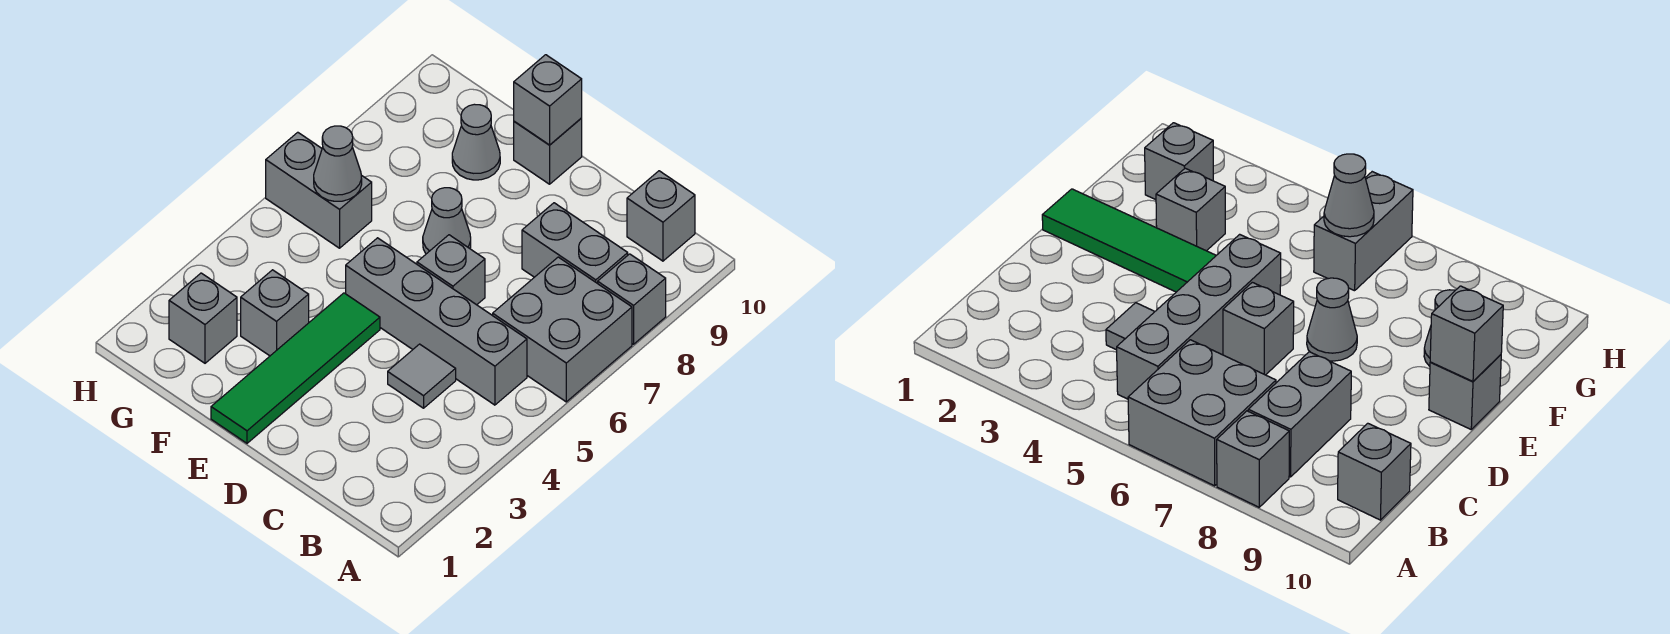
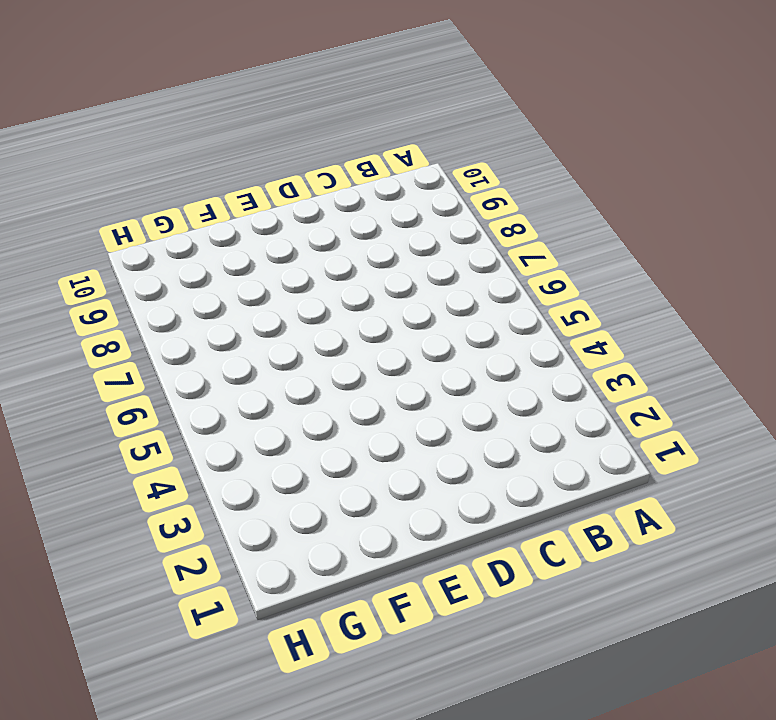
none -> grey 2x2 brick [493,257,632,402]
none -> grey 1x1 brick [598,254,666,344]
none -> grey 1x4 brick [346,238,527,405]

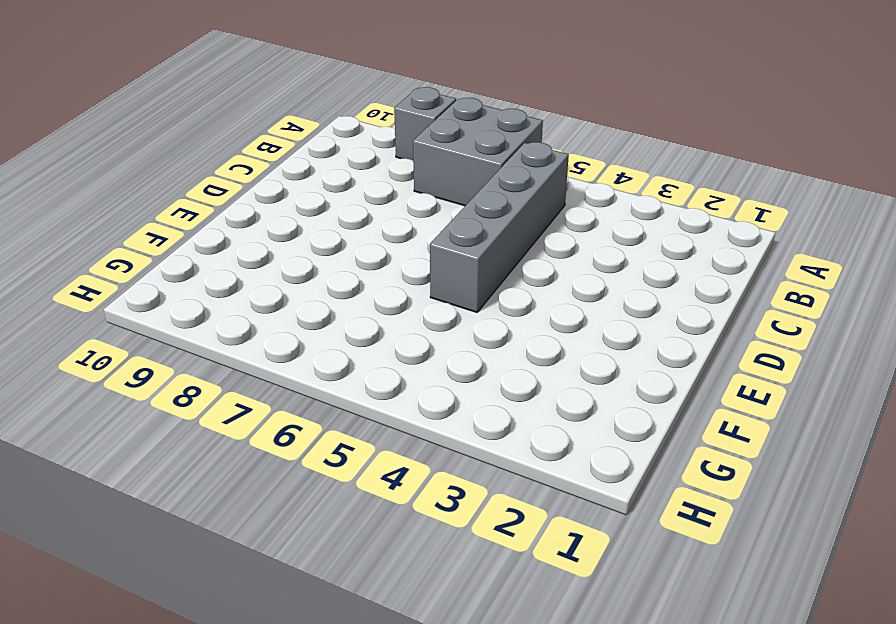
none -> grey 1x2 brick [522,203,628,283]
none -> grey 1x1 brick [627,171,695,261]
none -> grey 1x1 tile [388,344,456,408]

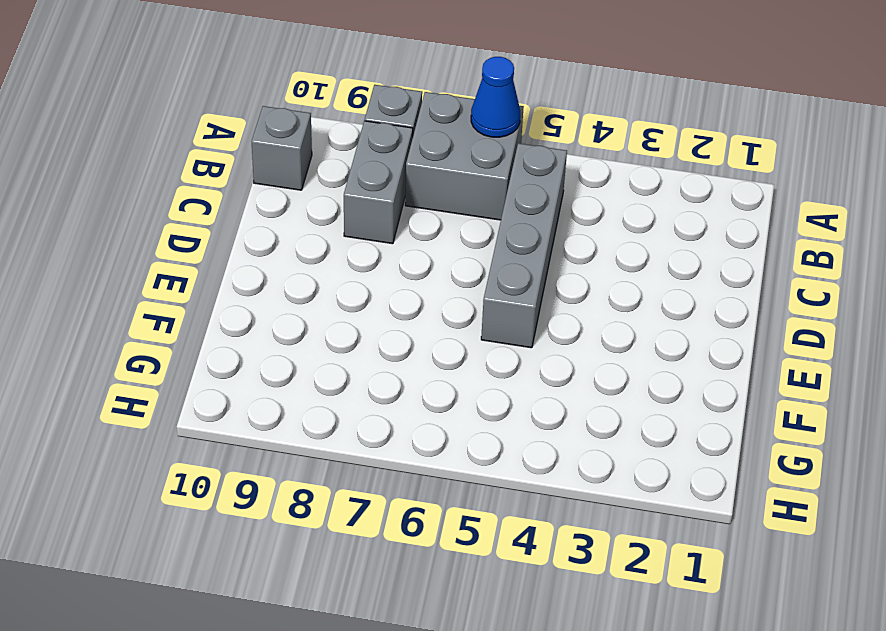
blue 1x1 cone [471,57,520,137] -> none
none -> grey 1x1 tile [388,344,456,408]
none -> grey 1x1 brick [417,235,485,305]
none -> green 1x4 tile [211,293,380,443]

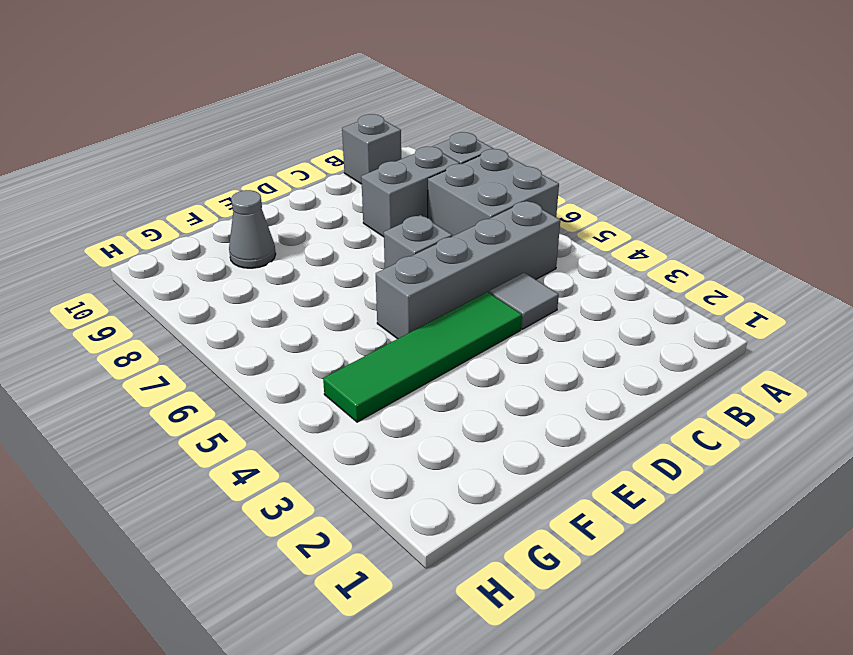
green 1x4 tile [323,292,522,422] -> green 1x4 tile turned to [211,293,380,443]
none -> grey 1x1 cone [423,188,471,254]
none -> grey 1x1 brick [514,118,582,184]
none -> grey 1x1 brick [241,270,309,356]

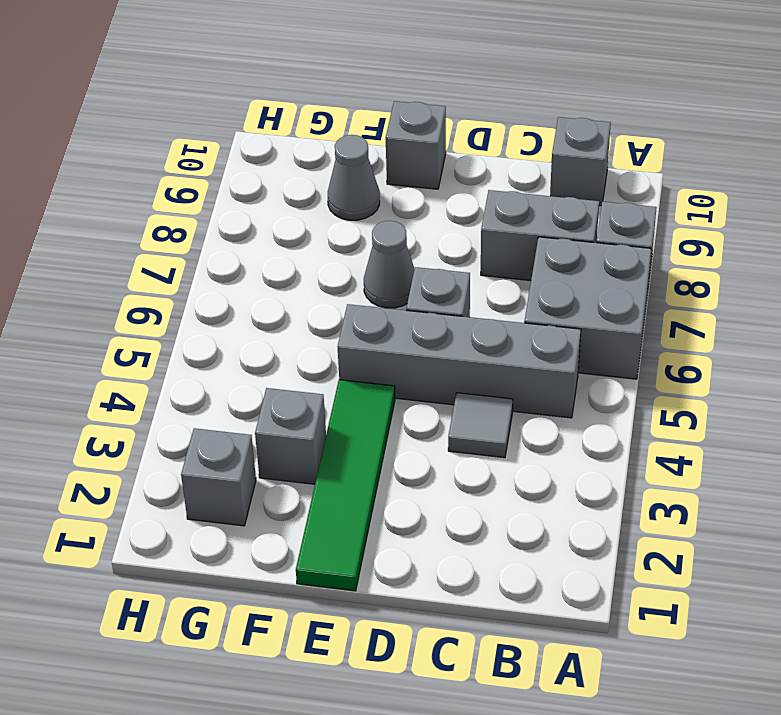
none -> grey 1x2 brick [266,132,372,248]
none -> grey 1x1 brick [514,55,582,145]
none -> grey 1x1 cone [314,126,362,201]

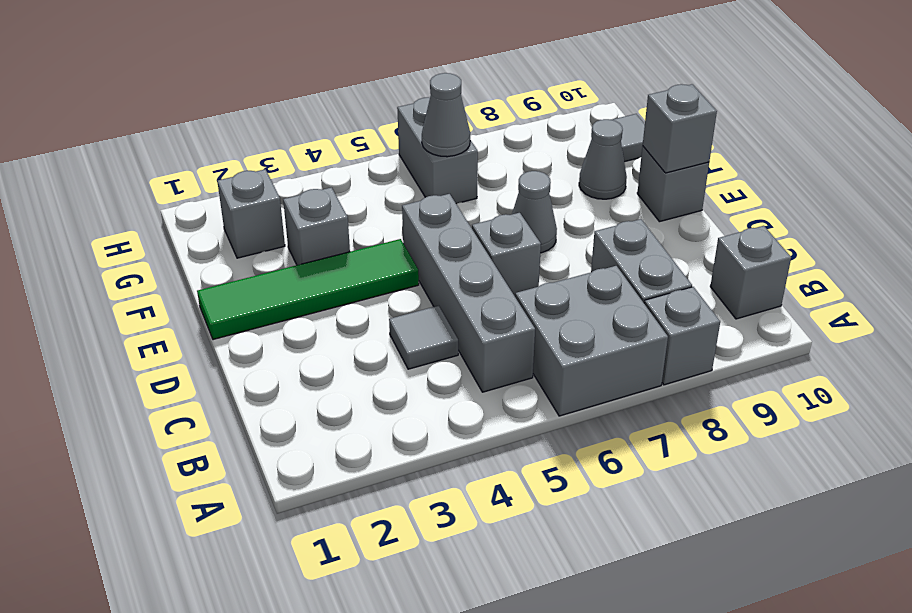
grey 1x1 tile [612,114,645,162] -> none

